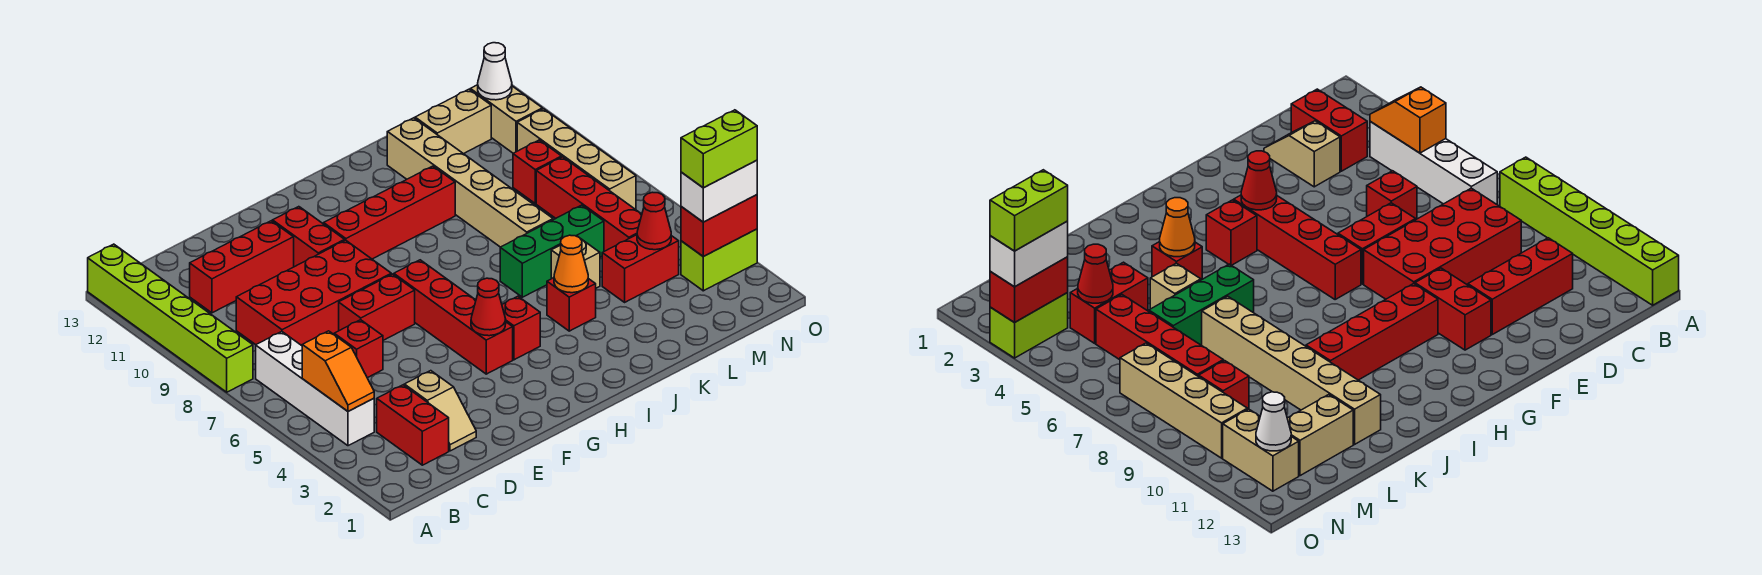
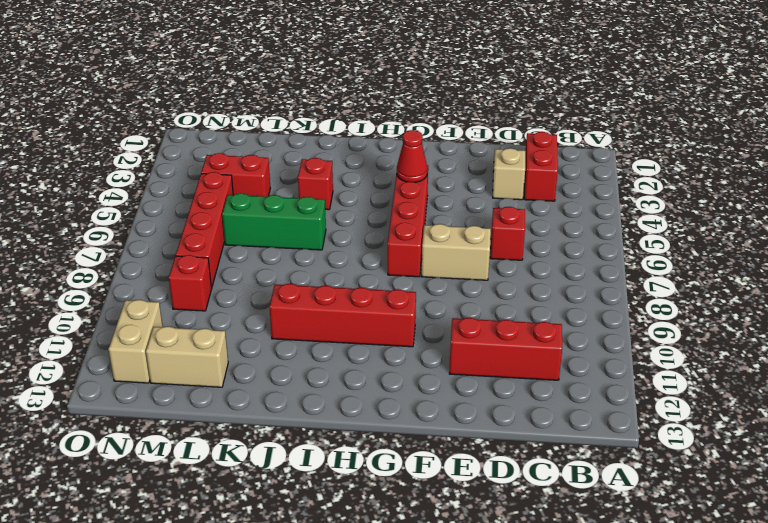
tan 1x2 brick [421,224,491,280] -> red 1x2 brick [339,274,415,340]
none -> lime 1x6 brick [88,244,253,392]
none -> white 1x4 brick [256,332,374,446]
none -> red 2x4 brick [236,240,391,346]
none -> red 1x2 brick [273,207,345,267]

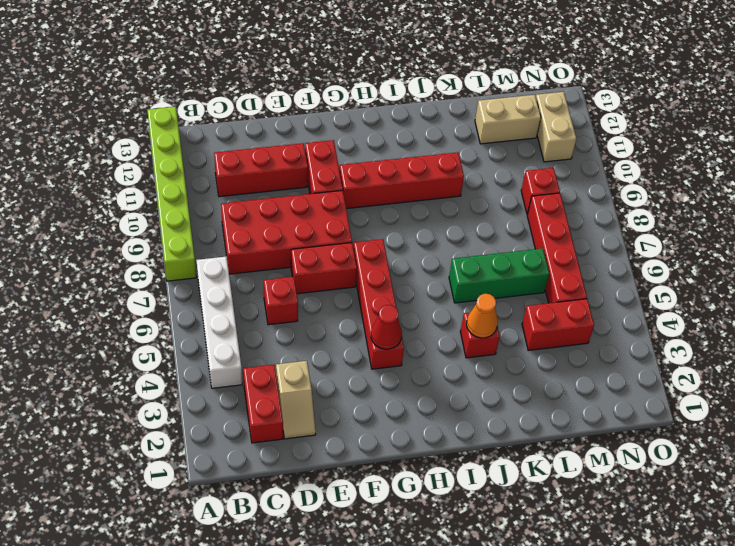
none -> red 1x1 brick [502,296,540,360]
none -> tan 1x1 brick [551,236,600,288]
none -> tan 1x6 brick [387,118,553,247]
none -> lime 1x2 brick [681,229,757,291]

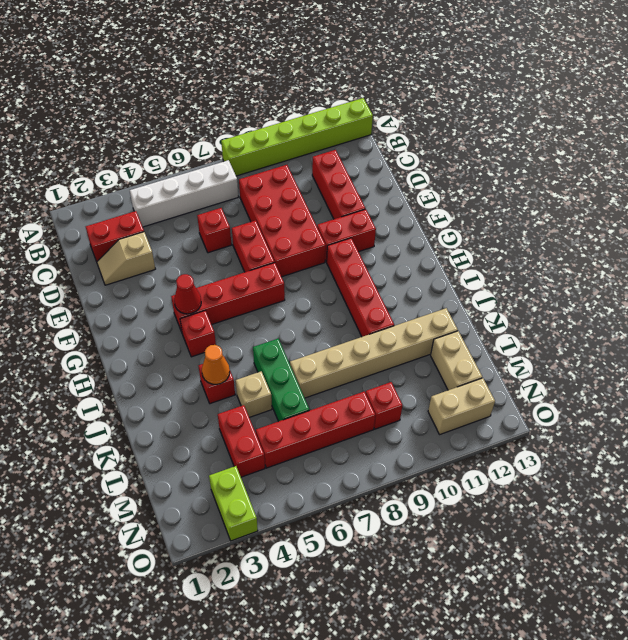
none -> tan 1x4 brick [517,109,636,210]
none -> orange 1x2 slope [302,331,374,411]
none -> red 1x1 cone [637,192,671,250]
none -> red 1x2 brick [681,195,757,256]

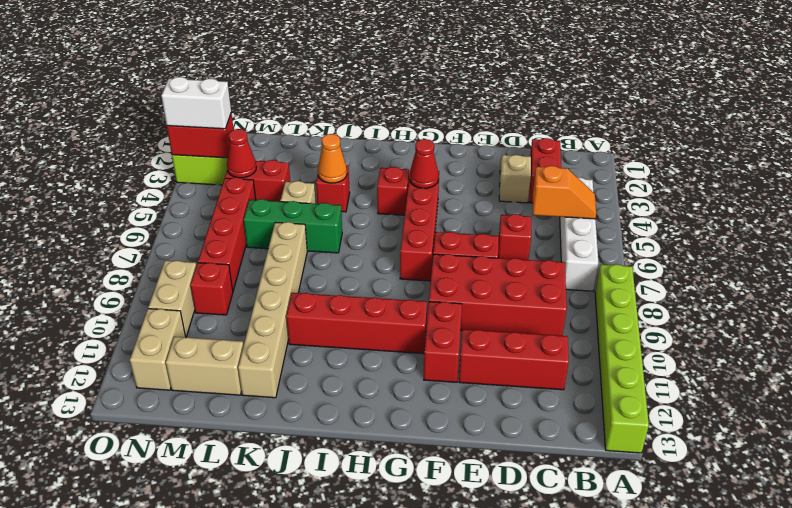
orange 1x2 slope [533,166,596,219] -> orange 1x2 slope turned to [302,331,374,411]
tan 1x2 brick [148,261,196,337] -> tan 1x4 brick [517,109,636,210]
none -> white 1x1 cone [478,43,512,100]
none -> lime 1x2 brick [681,110,757,188]

